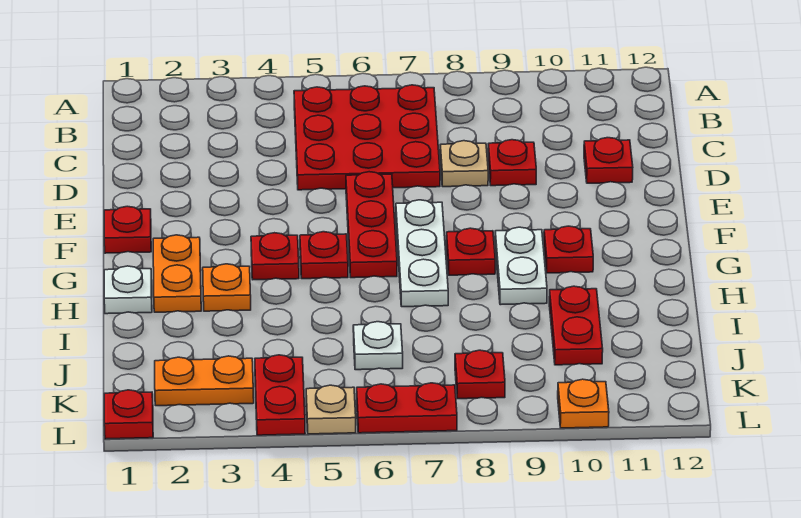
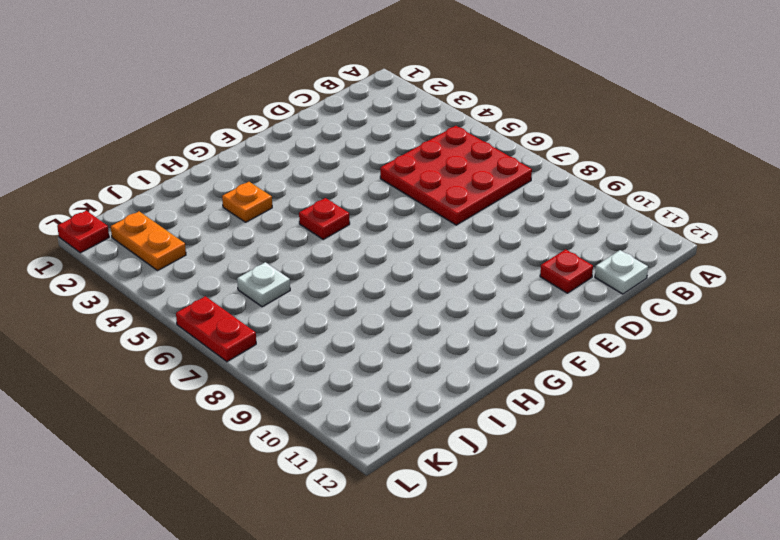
white 1x1 plate [595,250,648,294] -> white 1x1 plate moved to [104,266,152,314]
none -> tan 1x1 plate [440,141,488,187]
none -> red 1x1 plate [488,140,536,186]
none -> red 1x3 plate [346,172,397,278]

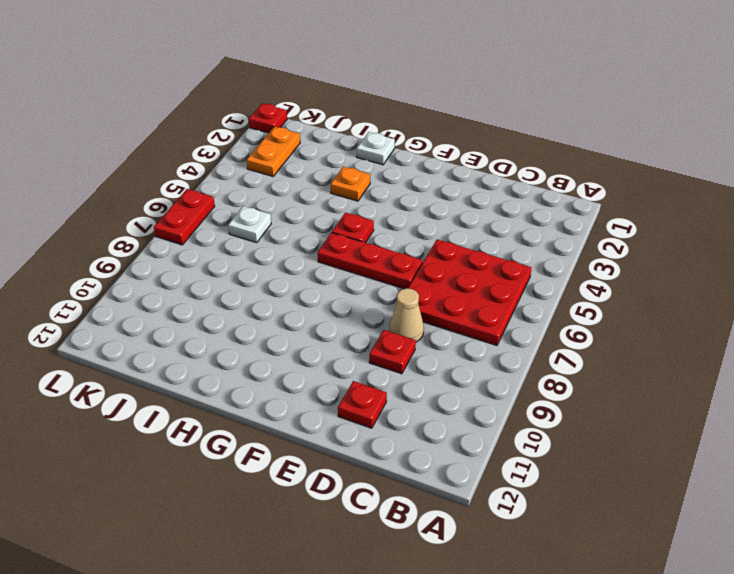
tan 1x1 cone [390,288,424,342] -> tan 1x1 plate [440,141,488,187]
none -> red 1x1 plate [104,206,151,253]
none -> white 1x3 plate [396,200,448,307]
none -> orange 1x2 plate [153,235,201,312]

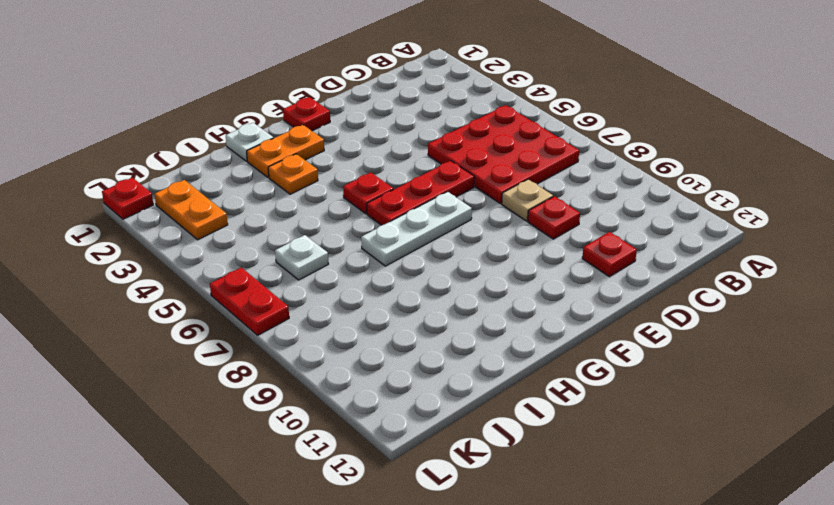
none -> red 1x1 plate [251,233,299,280]
none -> red 1x1 plate [447,228,495,275]
none -> white 1x2 plate [495,227,547,305]

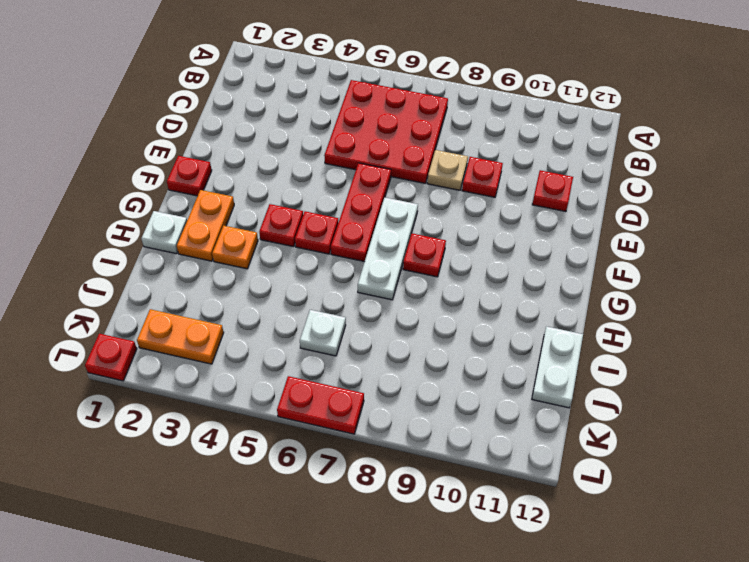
white 1x2 plate [532,327,583,408] -> white 1x2 plate moved to [495,227,547,305]
none -> red 1x1 plate [544,226,593,273]
none -> red 1x2 plate [549,286,603,365]
none -> red 1x2 plate [255,355,305,435]

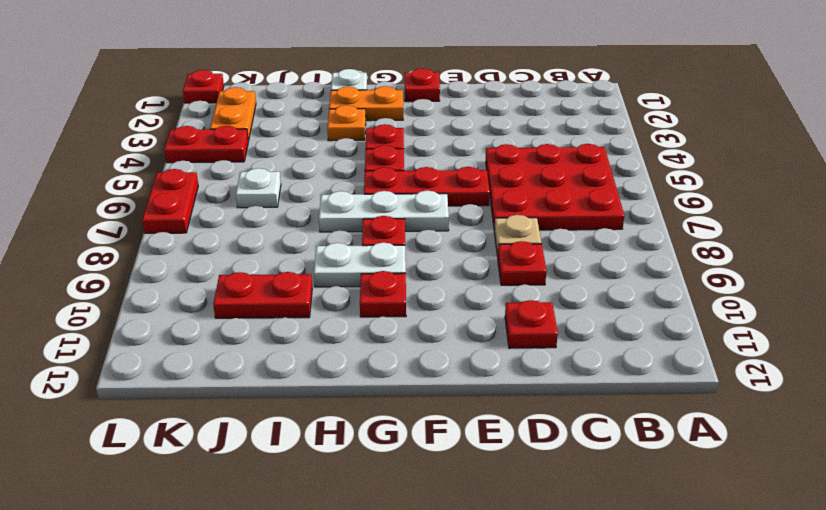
none -> red 1x1 plate [455,350,505,399]
none -> tan 1x1 plate [306,385,356,434]
none -> orange 1x1 plate [558,379,609,428]

